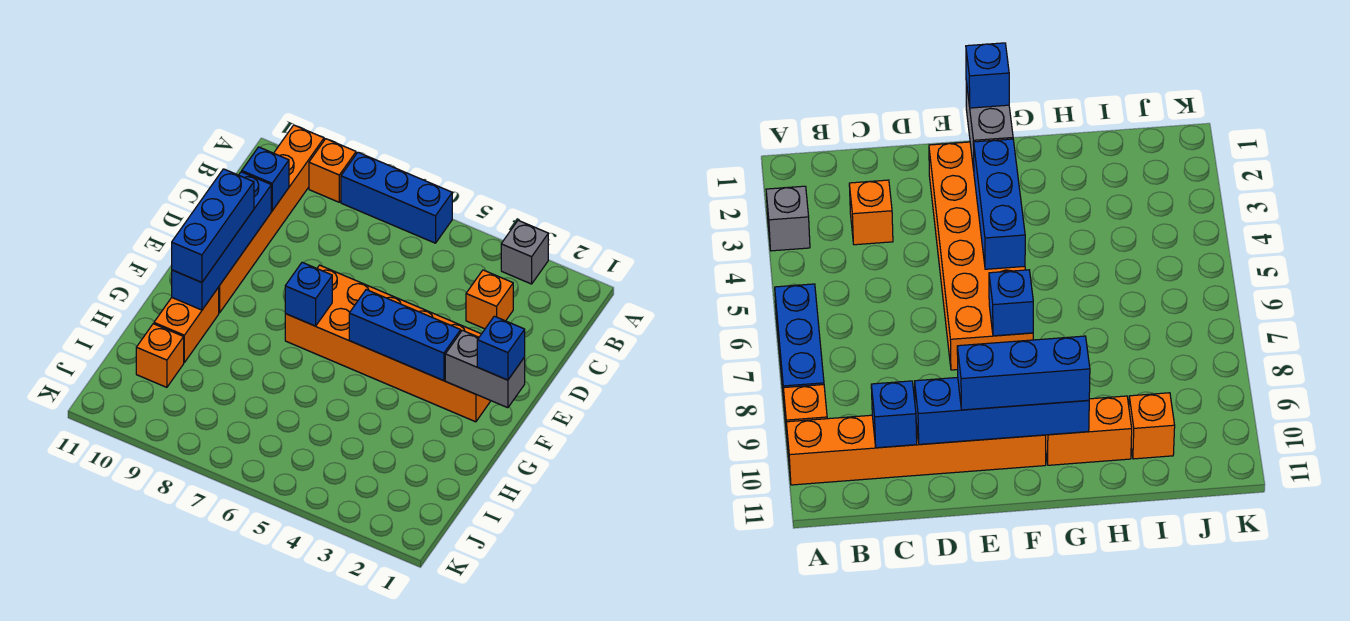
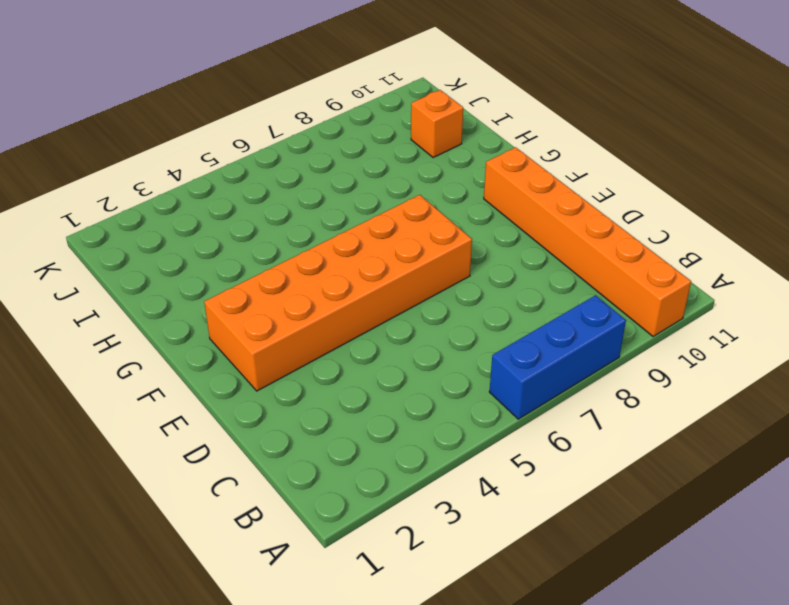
none -> grey 1x1 brick [501,220,548,284]
none -> orange 1x1 brick [309,139,356,202]
none -> orange 1x1 brick [466,270,513,329]

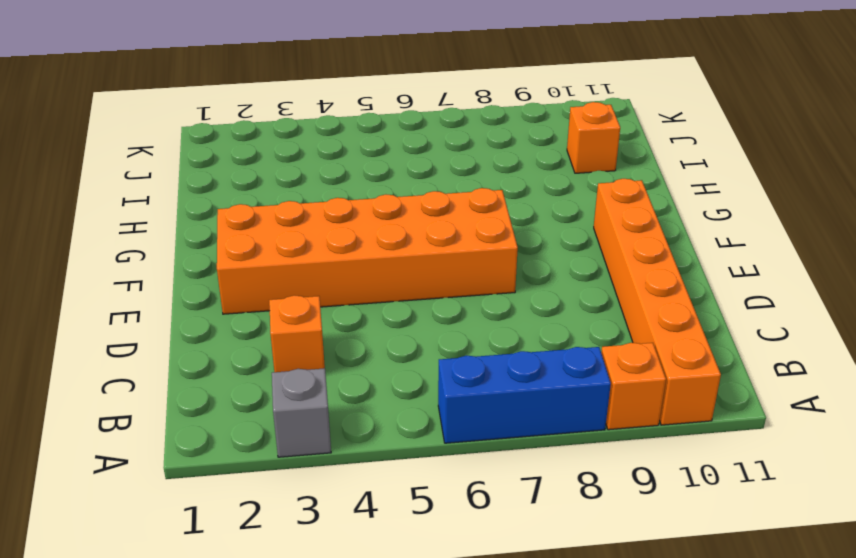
none -> orange 1x2 brick [154,287,219,362]
none -> blue 1x1 brick [242,147,289,211]
none -> blue 1x4 brick [172,172,271,310]

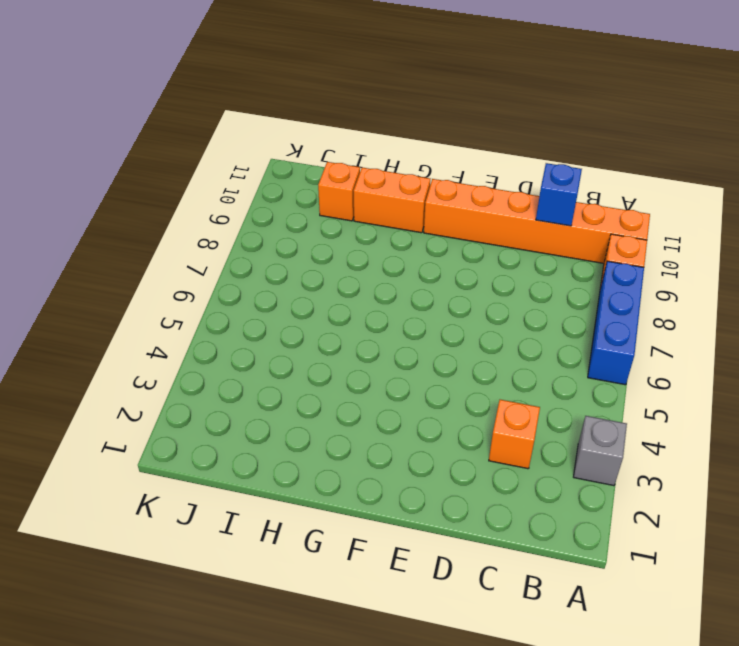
none -> orange 2x6 brick [285,265,491,422]
none -> blue 1x4 brick [172,172,271,310]
none -> grey 1x2 brick [445,330,525,408]

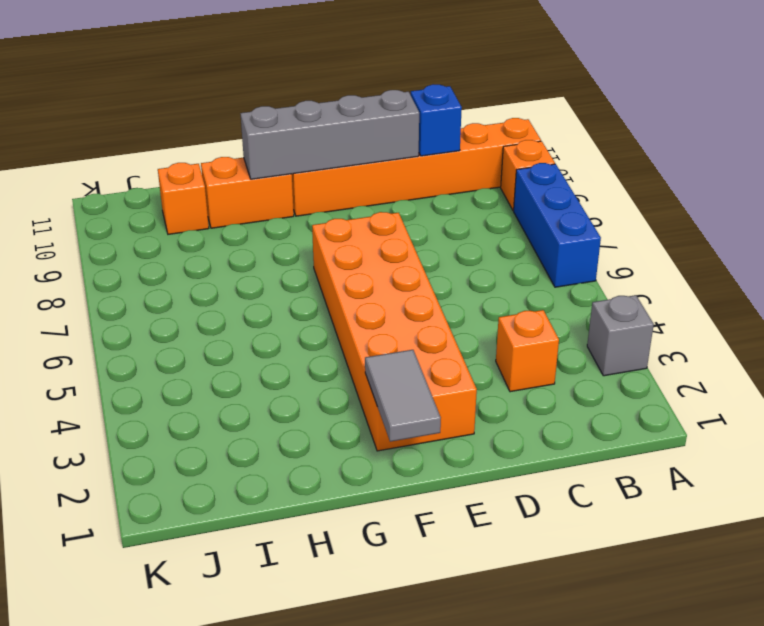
grey 1x4 brick [240,90,419,179] -> blue 1x4 brick [172,172,271,310]
grey 1x2 tile [365,350,441,442] -> grey 1x2 brick [445,330,525,408]
none -> blue 1x3 brick [349,290,461,381]
none -> blue 1x1 brick [285,262,332,326]
none -> blue 1x3 brick [172,169,254,282]

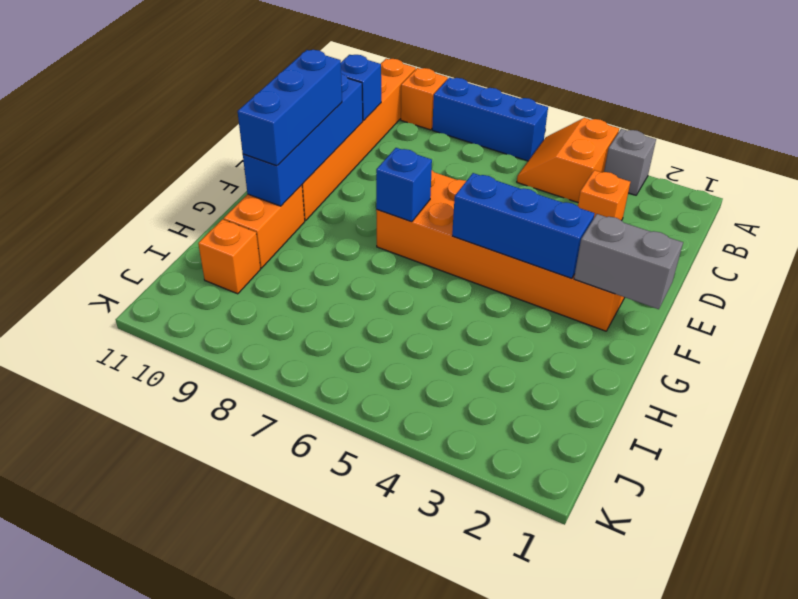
orange 2x2 slope [517,118,619,202] -> none
none -> blue 1x1 brick [477,316,525,380]

